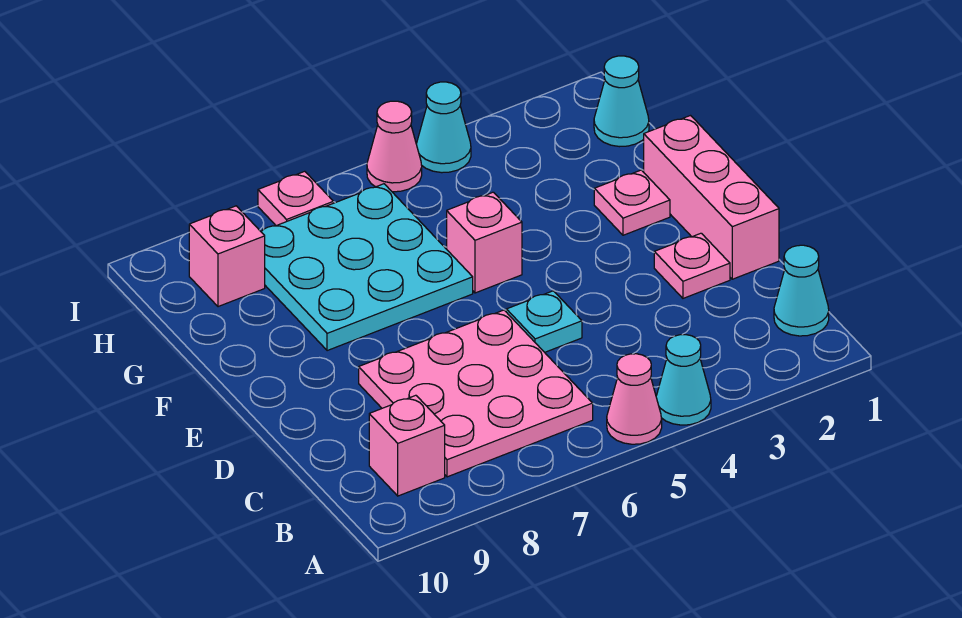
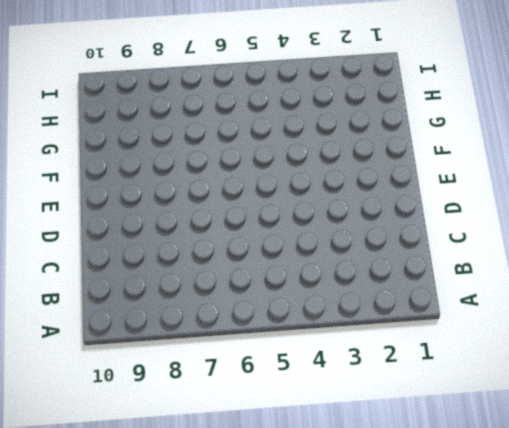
none -> cyan 1x1 cone [656,335,711,425]
none -> pink 1x1 cone [607,354,662,444]
none -> cyan 1x1 cone [774,245,829,336]

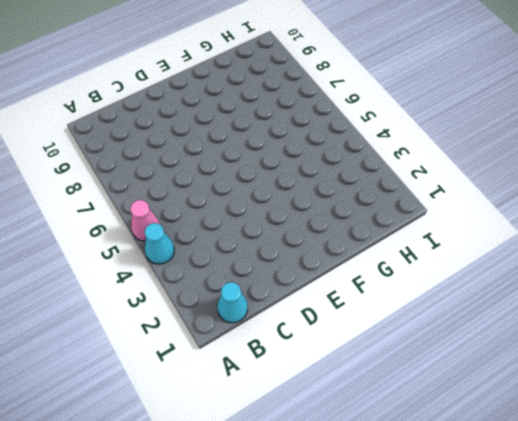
none -> pink 3x3 plate [359,310,593,477]
none -> pink 1x1 brick [369,395,445,496]
none -> pink 1x3 brick [644,116,779,279]

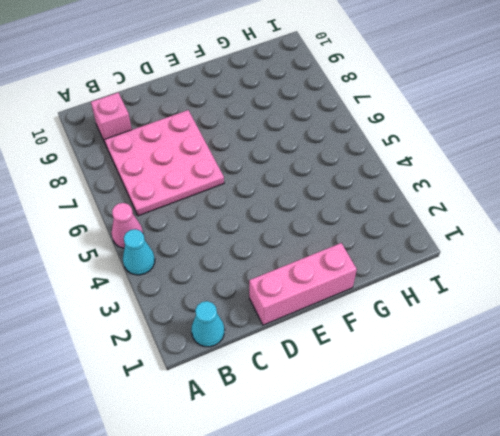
none -> pink 1x1 plate [654,233,730,298]
none -> cyan 1x1 plate [506,291,582,352]
none -> pink 1x1 plate [594,170,670,235]

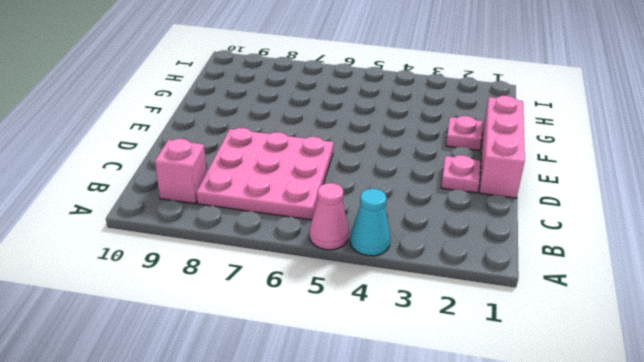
none -> cyan 1x1 cone [774,245,829,336]
none -> cyan 1x1 plate [506,291,582,352]
none -> pink 1x1 brick [447,192,522,293]

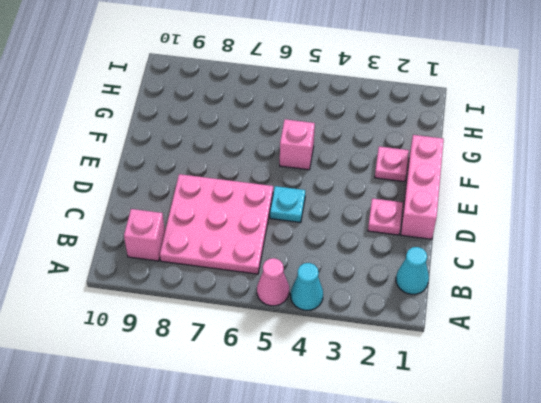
none -> cyan 3x3 plate [261,184,473,351]
none -> cyan 1x1 cone [594,56,649,147]
none -> pink 1x1 brick [189,206,265,307]

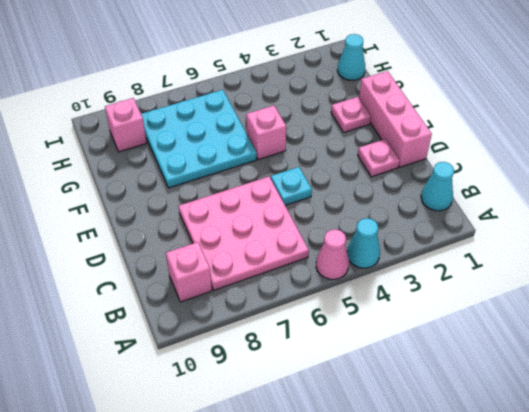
none -> cyan 1x1 cone [416,82,471,173]
none -> pink 1x1 cone [367,101,422,192]
none -> pink 1x1 plate [258,171,333,226]

